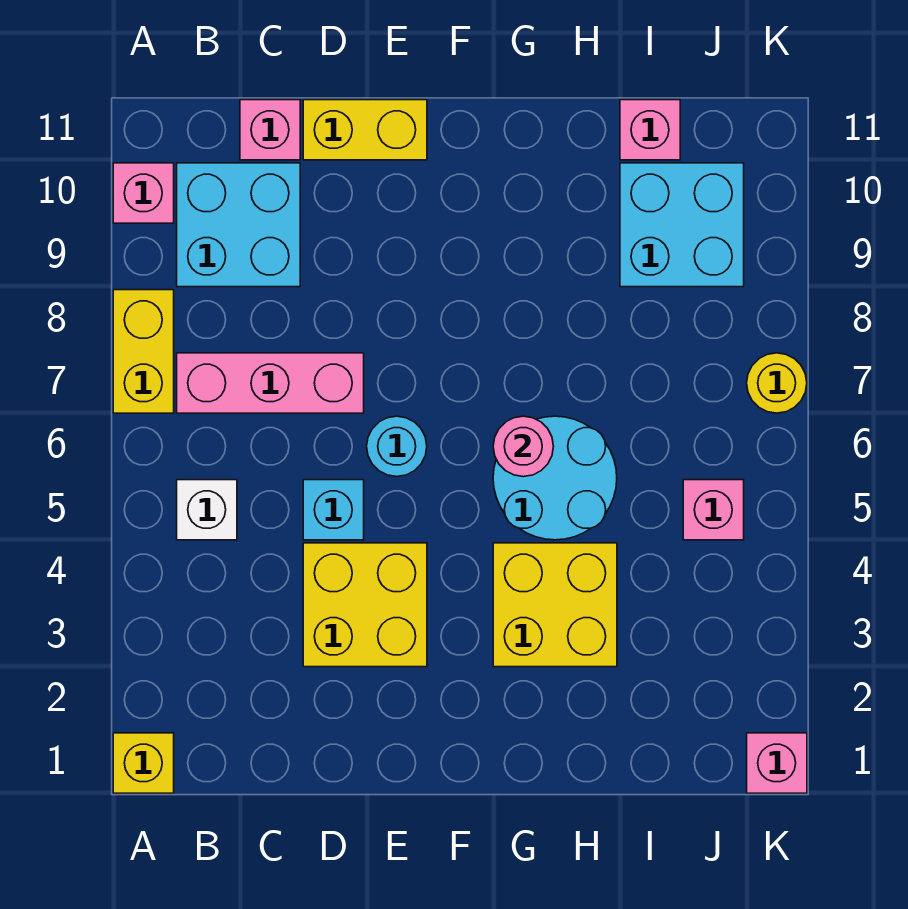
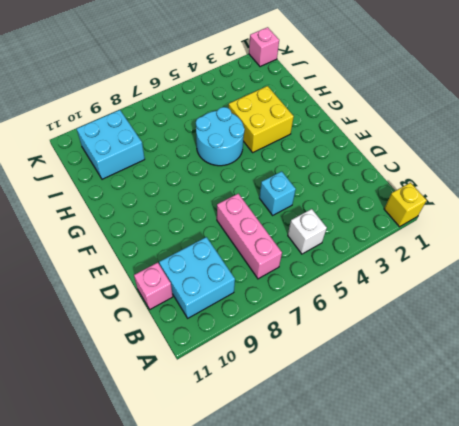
none -> yellow 1x2 brick [113,290,174,413]
none -> pink 1x1 brick [113,163,174,223]
none -> yellow 2x2 brick [303,543,427,667]

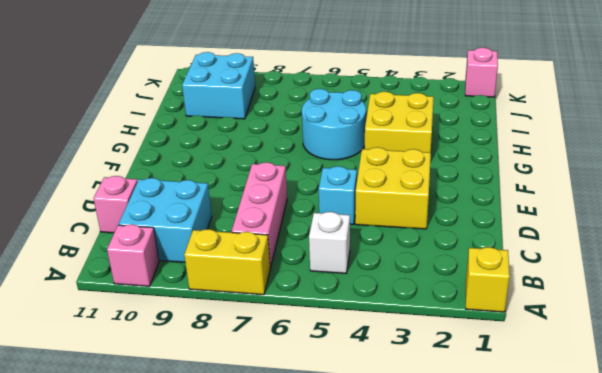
none -> yellow 1x2 brick [303,100,427,160]
none -> cyan 1x1 round brick [367,416,427,477]
none -> pink 1x1 brick [620,100,680,160]

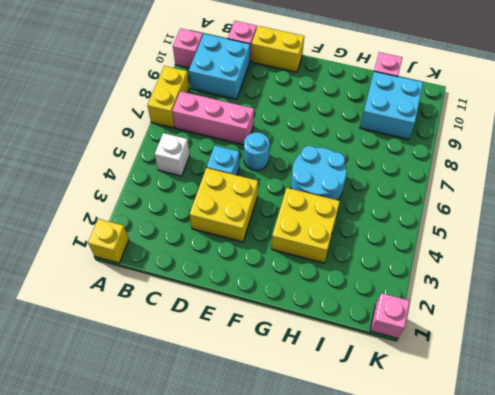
none -> pink 1x1 brick [683,480,744,540]
none -> yellow 1x1 round brick [747,353,807,413]
none -> pink 1x1 round brick [493,416,553,477]

